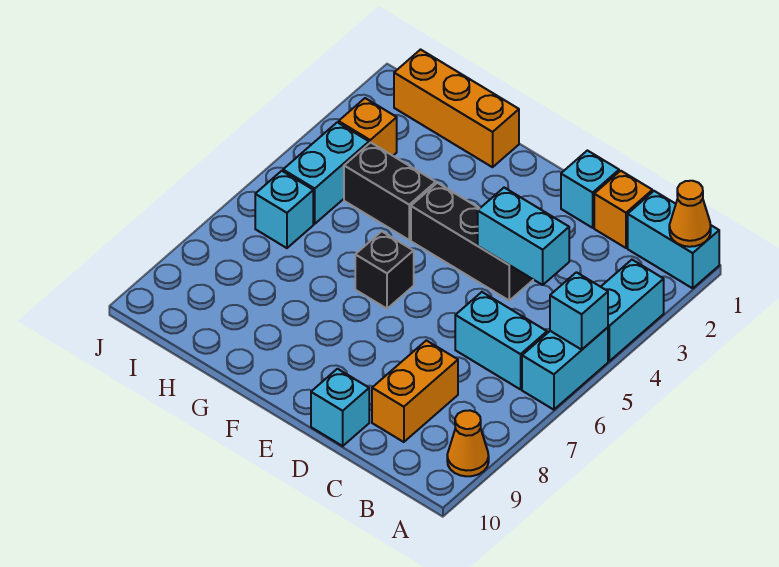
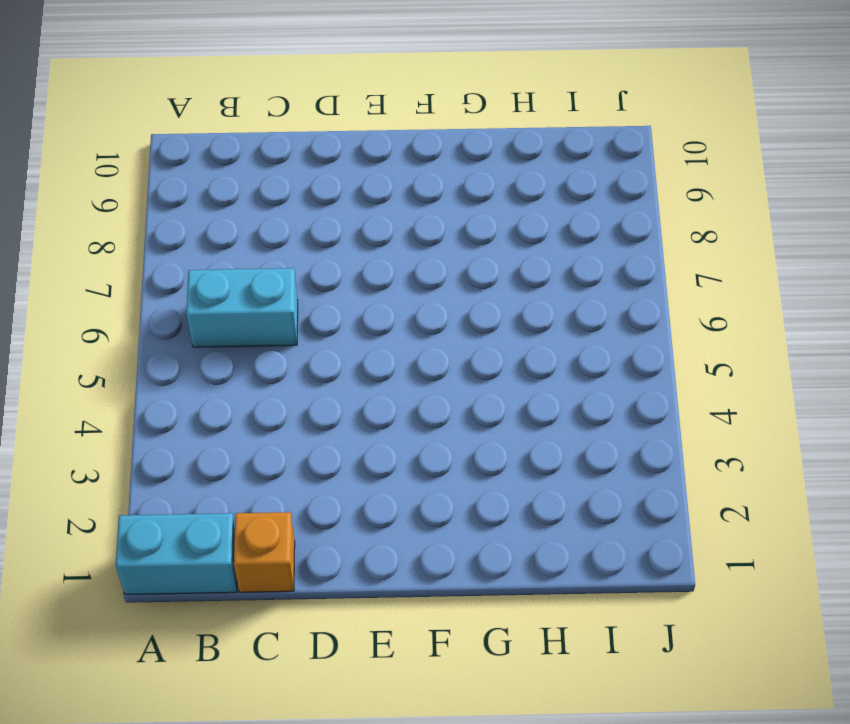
none -> cyan 1x2 brick [601,260,664,361]
none -> cyan 1x2 brick [522,327,608,410]
none -> orange 1x1 cone [447,410,489,476]

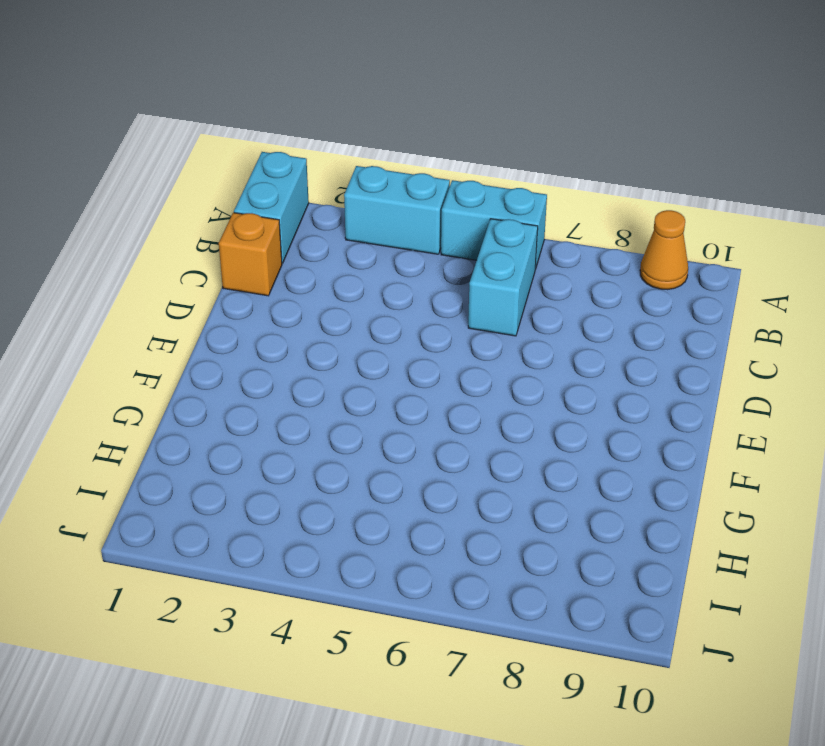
none -> orange 1x2 brick [372,340,458,442]
none -> cyan 1x1 brick [561,151,619,228]
none -> black 1x3 brick [411,183,533,300]

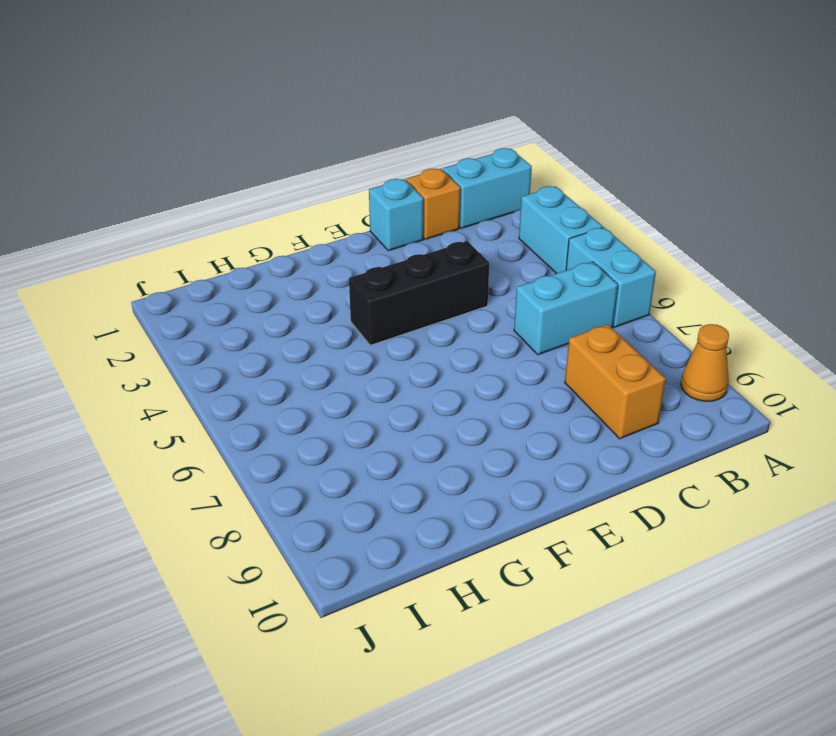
none -> cyan 1x1 brick [311,369,369,446]
none -> black 1x1 brick [355,231,414,309]
none -> orange 1x3 brick [394,50,519,167]

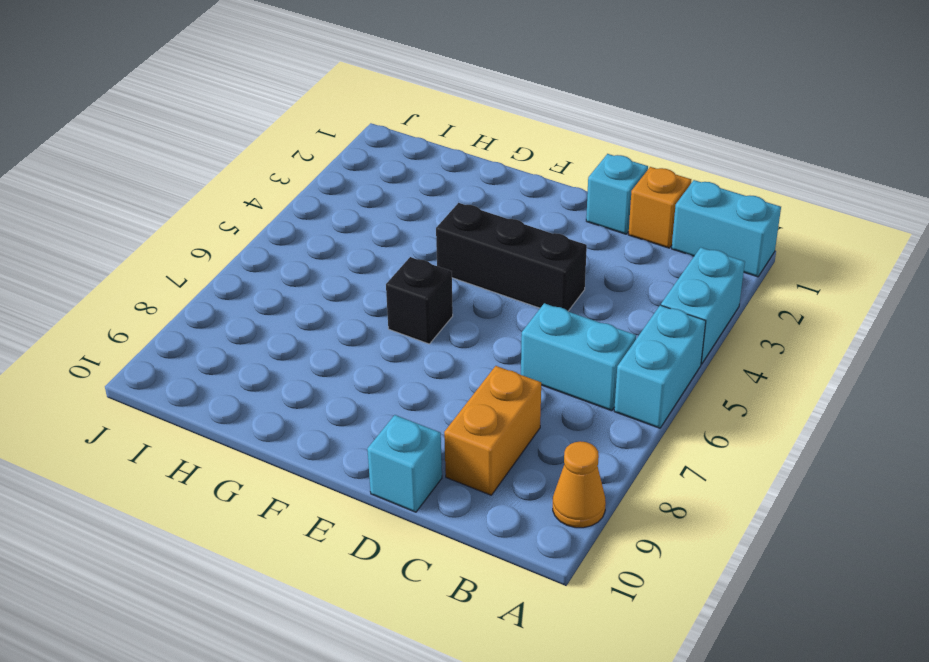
none -> orange 1x3 brick [394,50,519,167]
none -> black 1x2 brick [344,142,436,240]
none -> orange 1x1 brick [339,98,397,156]

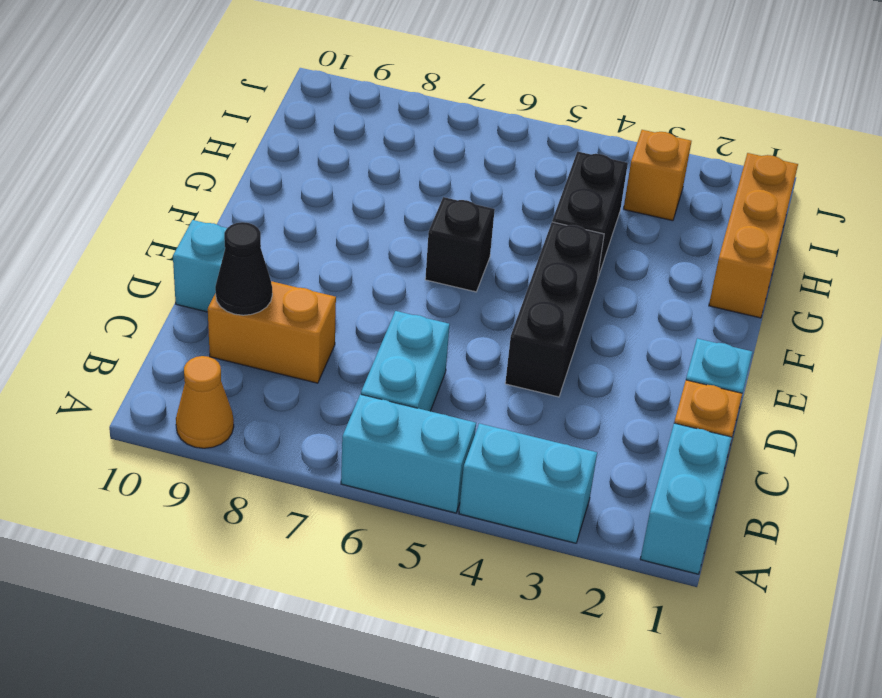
black 1x1 cone [215,222,272,315] -> none
none -> cyan 1x2 brick [283,122,369,224]
none -> cyan 1x1 brick [255,171,313,248]
none -> orange 1x1 cone [669,181,711,247]

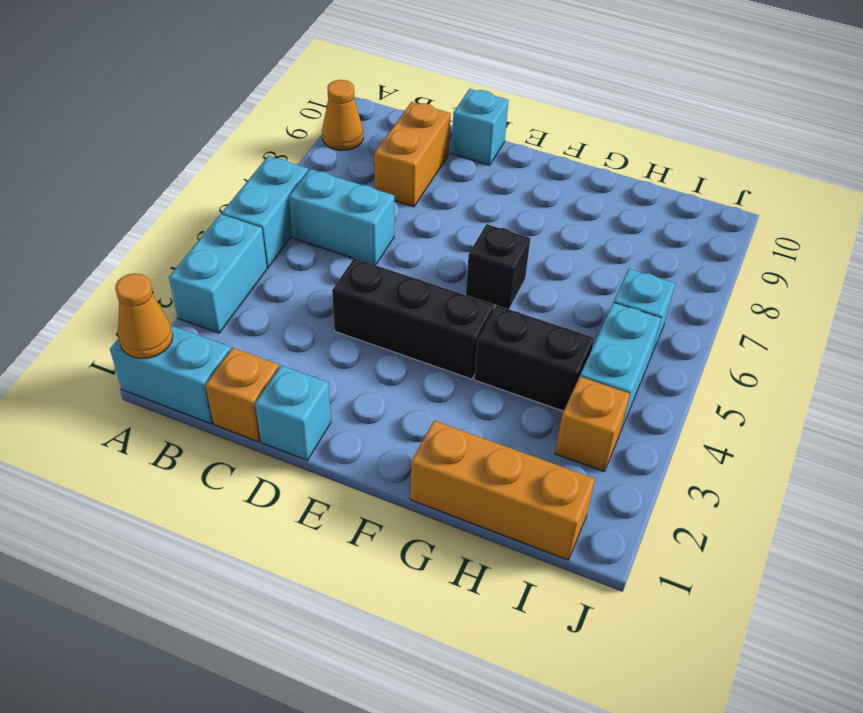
none -> cyan 1x1 brick [550,272,608,350]
none -> cyan 1x2 brick [478,188,569,285]

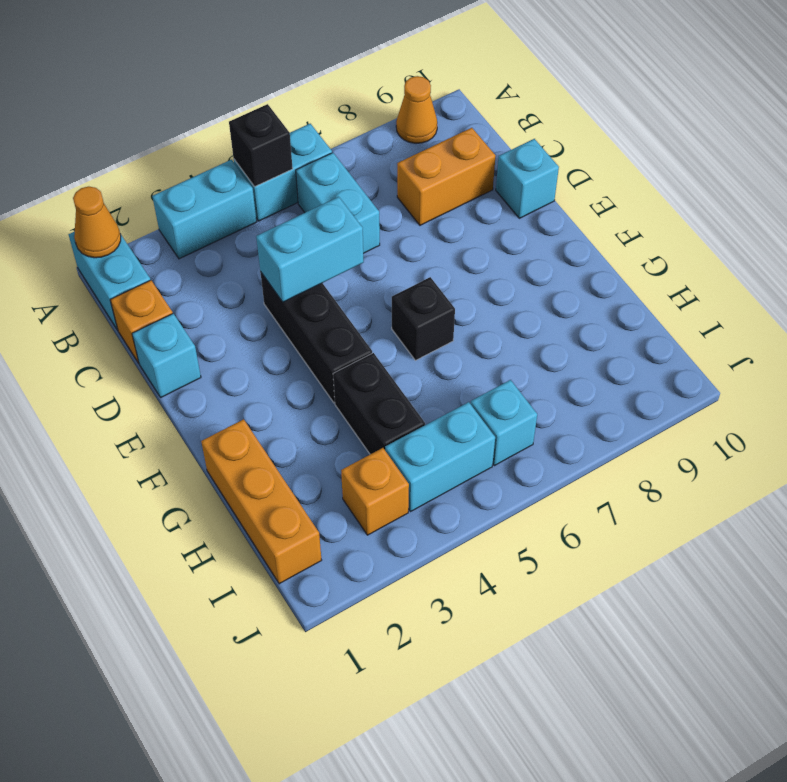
black 1x1 brick [229,104,293,187] -> cyan 1x1 brick [550,272,608,350]
cyan 1x2 brick [256,197,364,302] -> cyan 1x2 brick turned to [478,188,569,285]

